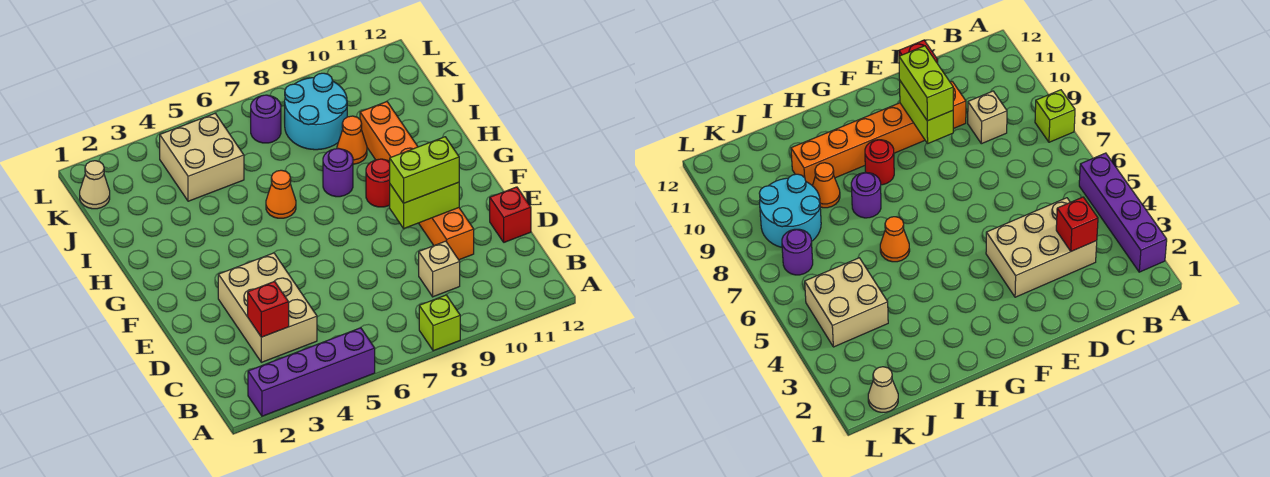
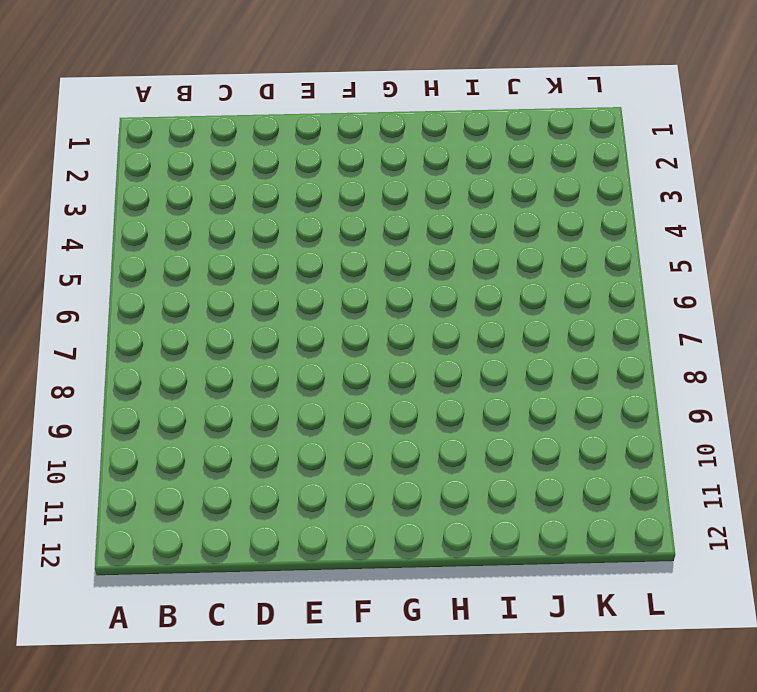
none -> purple 1x4 brick [248,328,375,416]
none -> lime 1x1 brick [419,295,460,351]
none -> tan 2x3 brick [218,253,317,362]

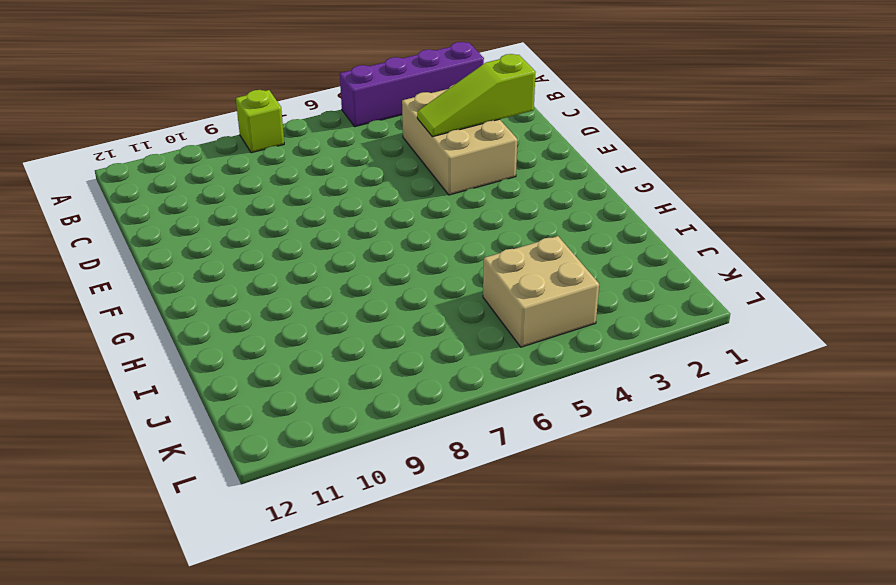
lime 1x3 slope [417,54,536,137] -> none
none -> tan 1x1 brick [419,241,460,297]
none -> orange 1x6 brick [360,102,474,260]
none -> red 1x1 brick [490,187,531,242]

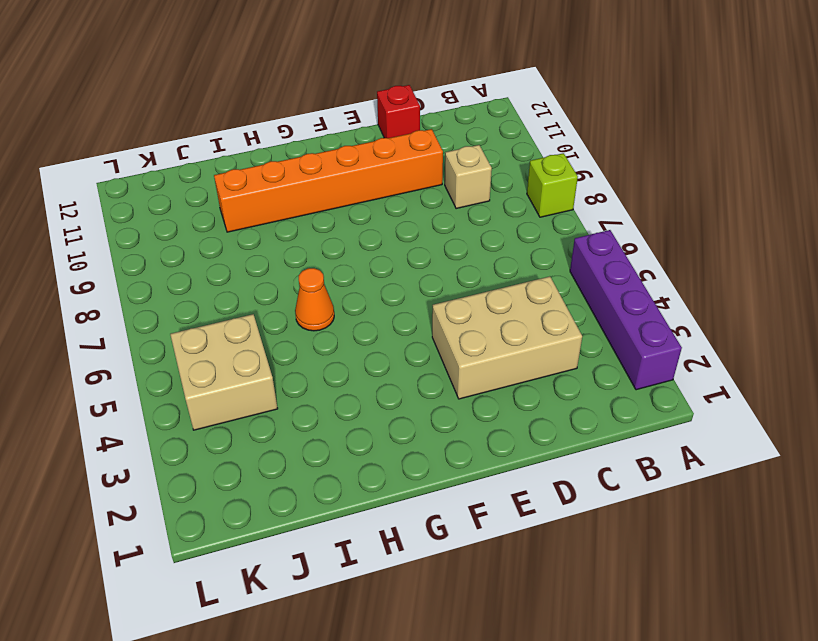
none -> red 1x1 round brick [366,159,390,207]
none -> purple 1x1 round brick [323,149,353,197]
none -> orange 1x1 cone [337,116,367,164]

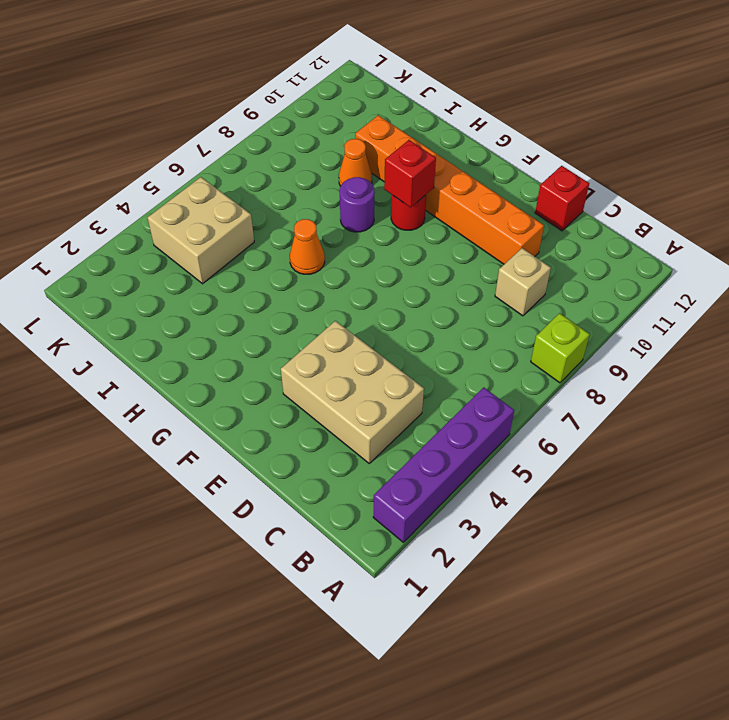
red 1x1 brick [384,140,436,207] -> red 1x1 brick moved to [248,281,289,337]
none -> cyan 2x2 round brick [285,73,347,150]
none -> tan 1x1 cone [80,161,110,209]
none -> purple 1x1 round brick [251,95,281,143]

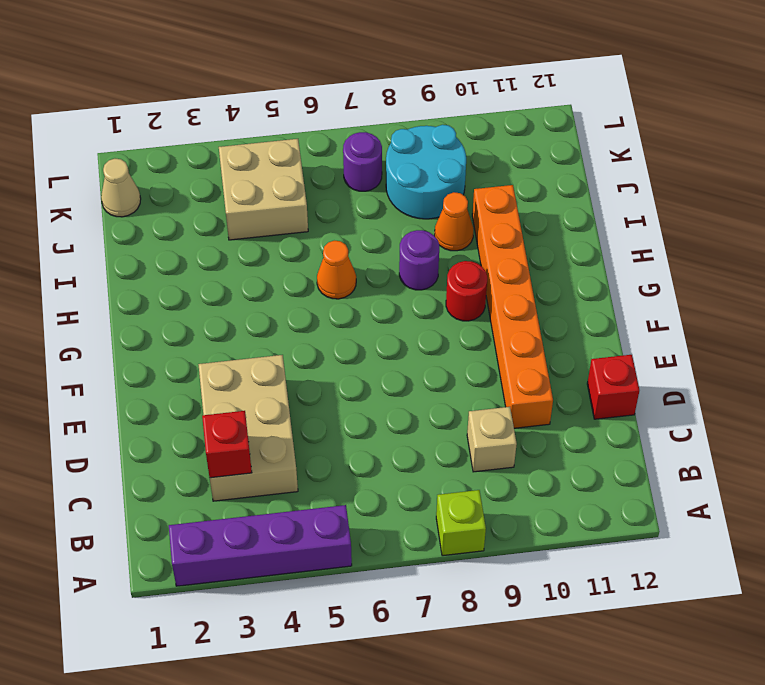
none -> lime 1x2 brick [390,182,459,228]
none -> lime 1x2 brick [390,137,459,203]

